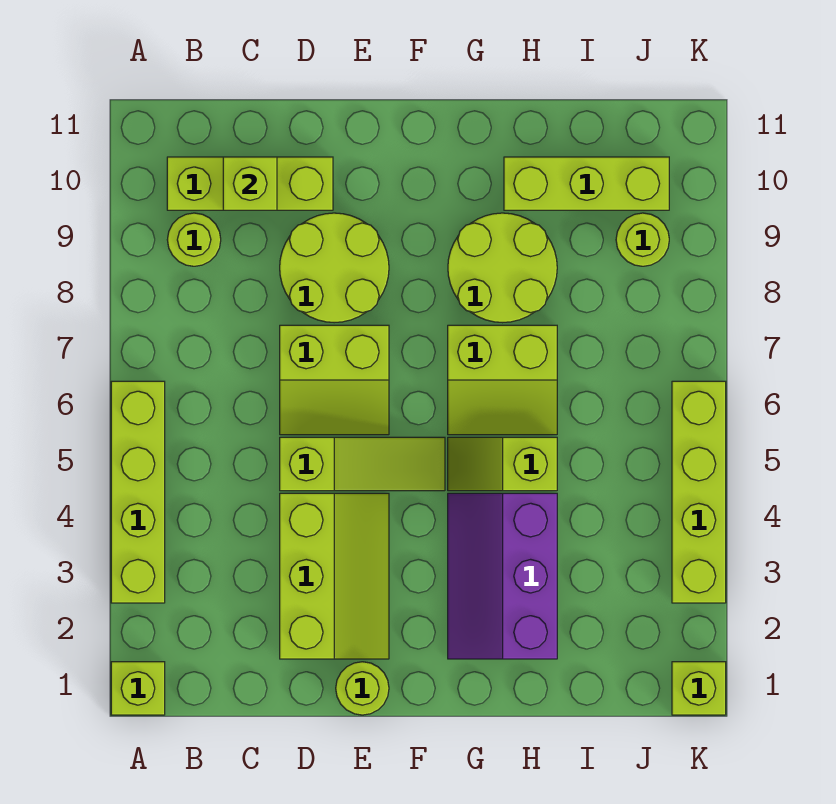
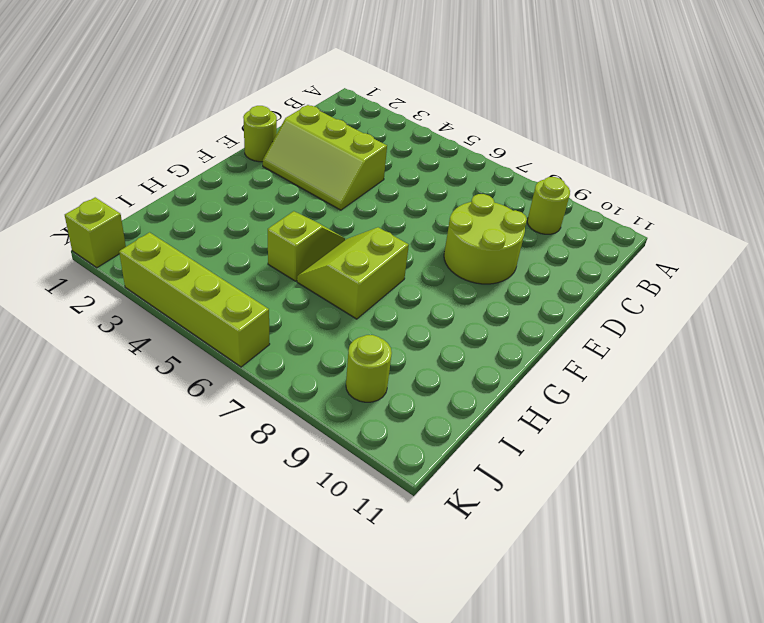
none -> lime 1x1 brick [111,662,165,715]
none -> lime 1x4 brick [111,381,165,603]
none -> lime 1x3 brick [167,157,333,210]

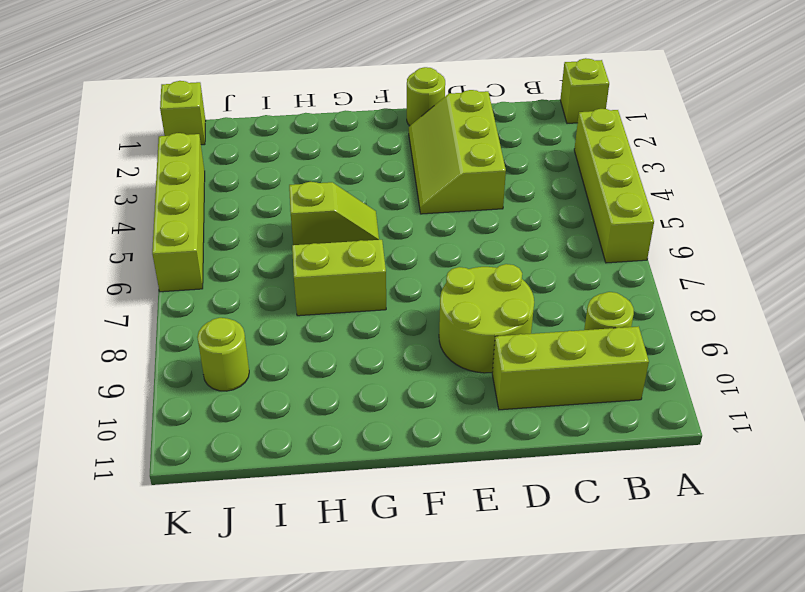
none -> lime 1x3 slope [280,437,445,491]
none -> lime 2x2 slope [280,325,389,435]
none -> purple 2x3 slope [448,493,557,659]

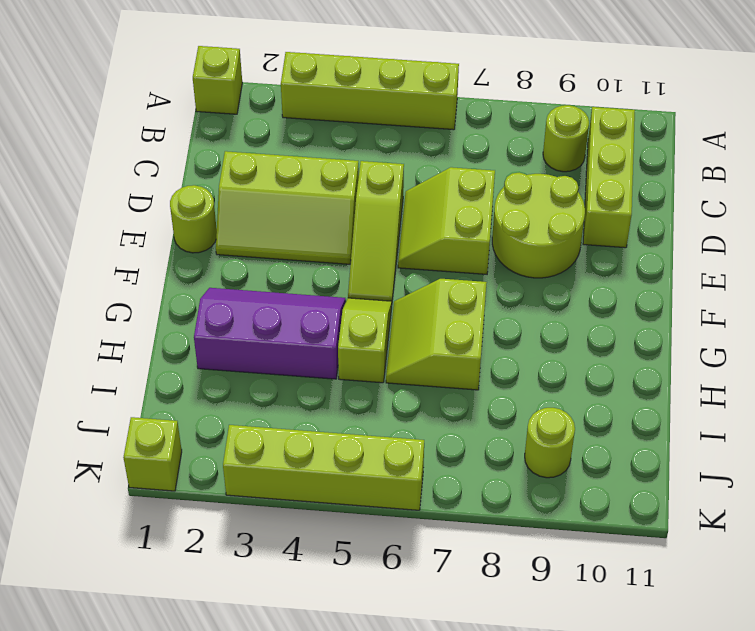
none -> lime 2x2 round brick [448,213,557,323]
none -> lime 1x3 brick [504,157,669,210]
none -> lime 1x1 brick [223,157,277,210]

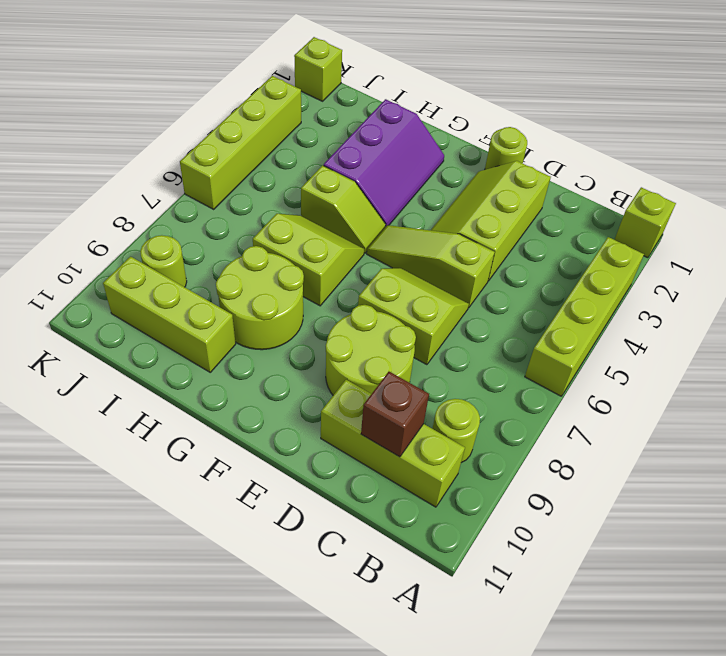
brown 1x1 brick [361,372,429,457] -> lime 1x1 brick [223,157,277,210]

